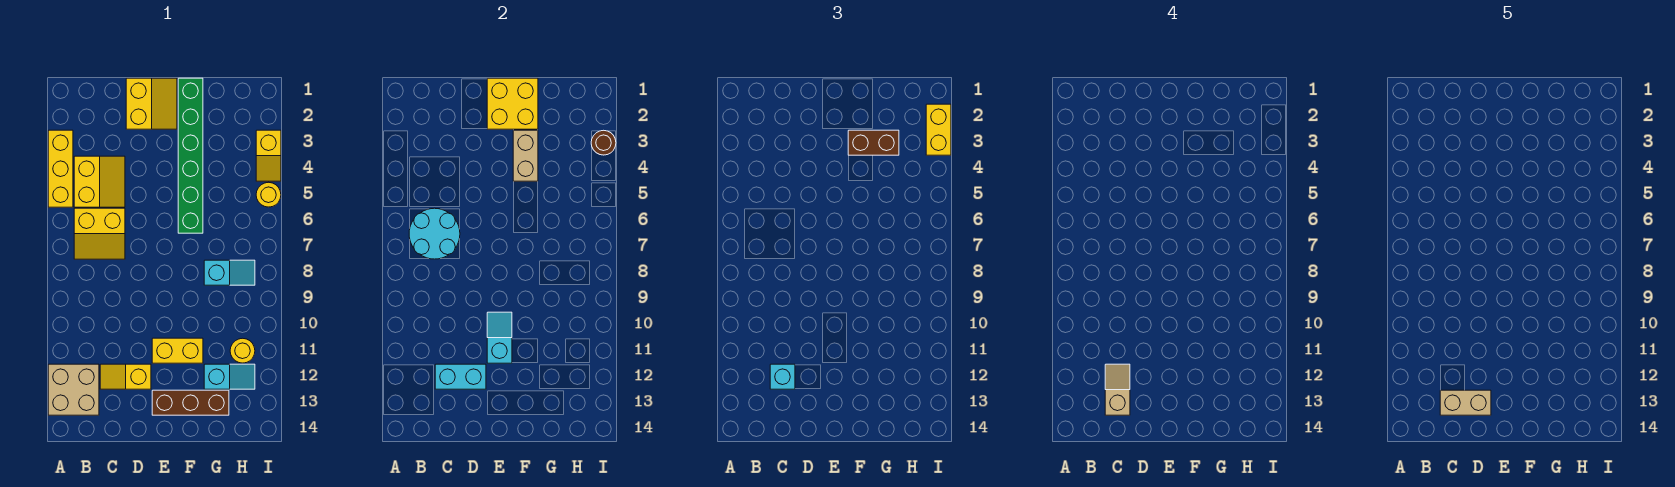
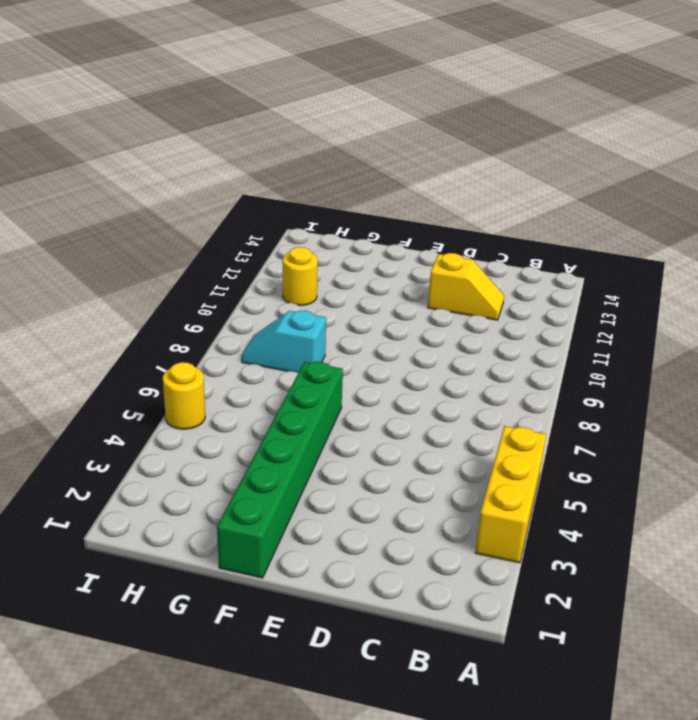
none -> tan 2x2 brick [48,364,99,415]
none -> yellow 2x2 slope [74,156,125,207]
none -> yellow 2x2 slope [74,208,125,259]

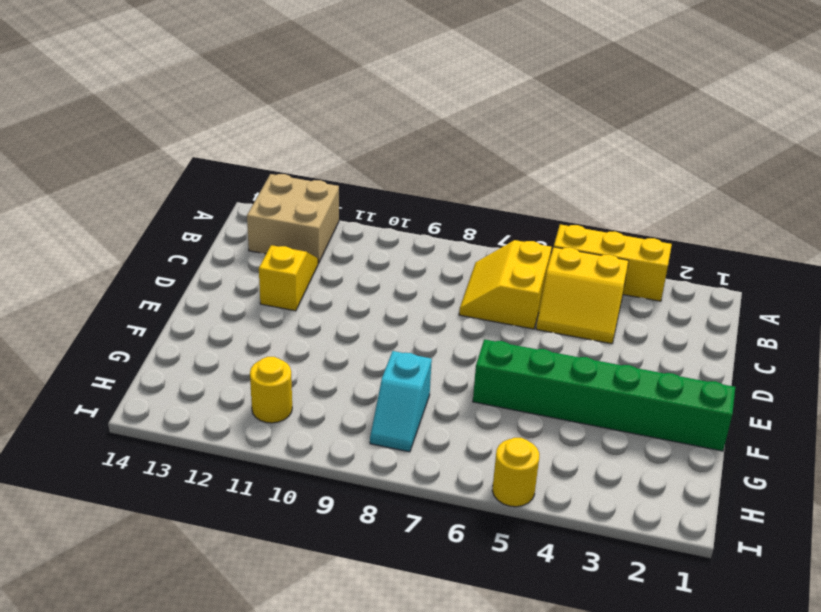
none -> yellow 2x2 slope [126,78,177,129]
none -> yellow 1x2 brick [152,338,203,363]
none -> brown 1x3 brick [152,390,229,415]

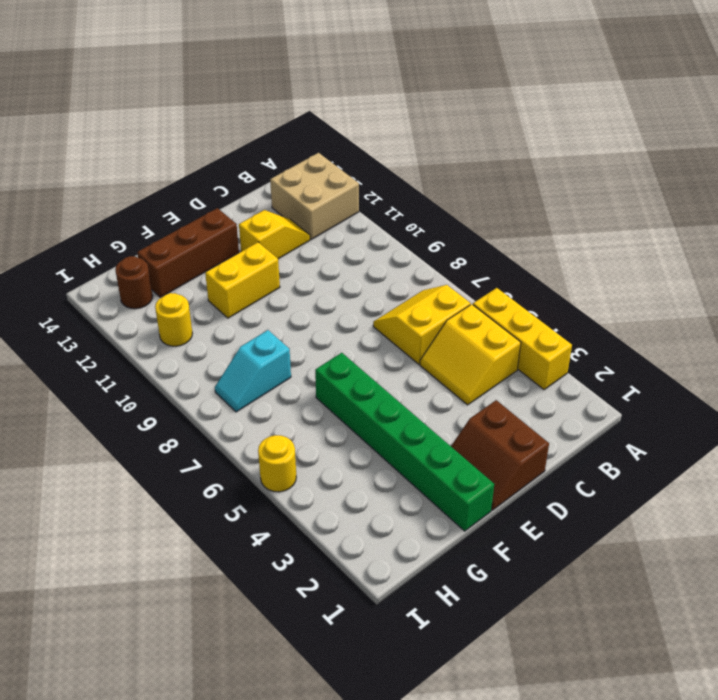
brown 2x2 slope [451,400,549,510] -> yellow 2x2 slope [126,78,177,129]
brown 1x1 round brick [115,256,153,309] -> brown 1x1 round brick moved to [591,130,616,155]
none -> cyan 1x2 slope [204,364,255,389]
none -> yellow 1x2 slope [256,130,281,181]
none -> cyan 2x2 round brick [409,208,460,259]

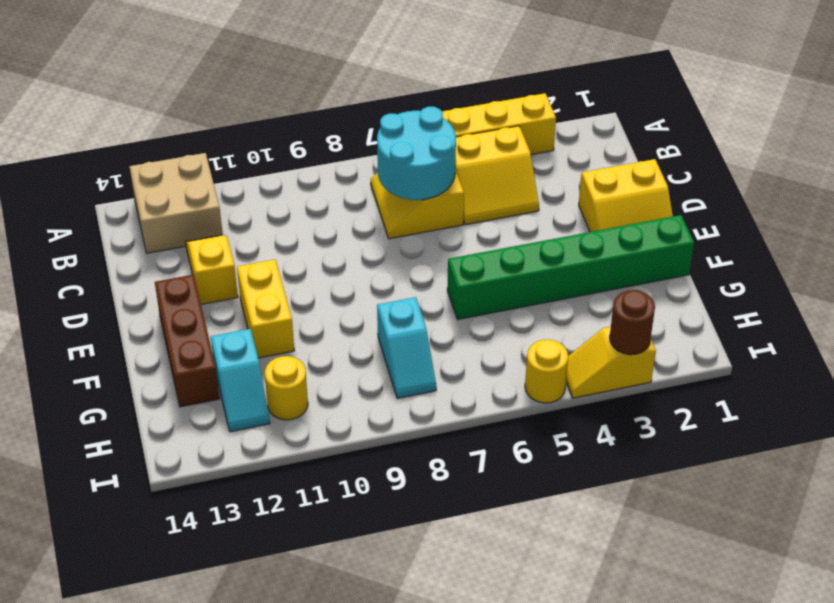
none -> cyan 1x2 brick [435,364,486,389]
none -> yellow 2x2 brick [487,78,538,129]
none -> cyan 1x2 slope [487,312,512,363]

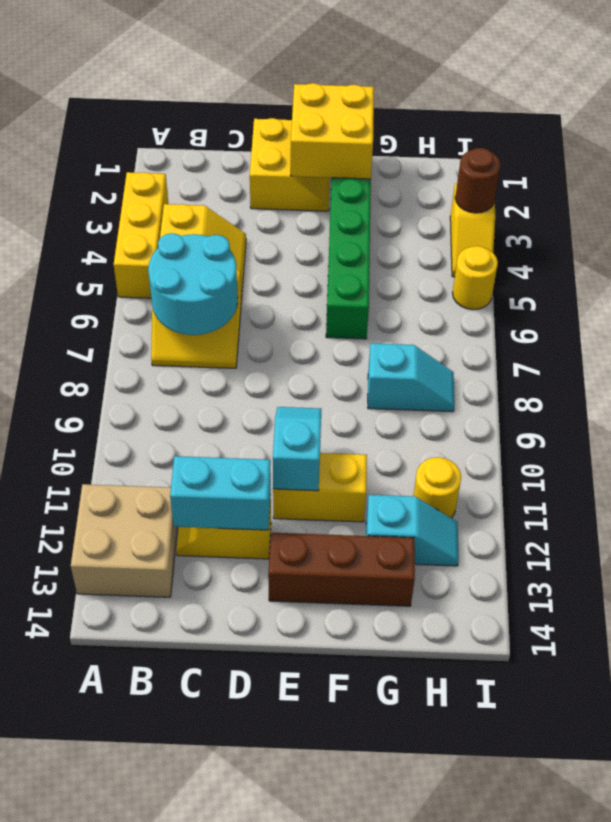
none -> tan 1x2 brick [513,130,538,181]
none -> cyan 1x1 brick [770,364,795,389]
none -> brown 1x2 brick [848,130,899,155]

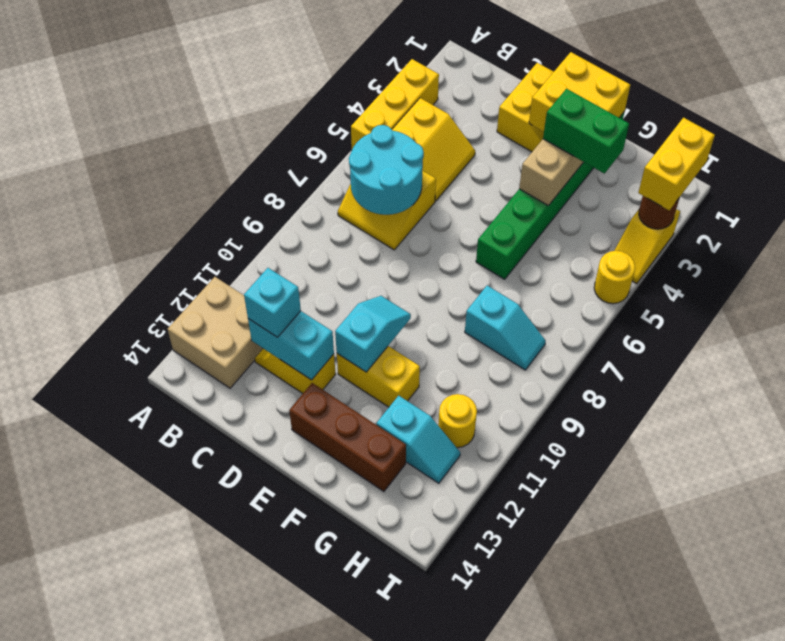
green 1x2 brick [543,89,629,174] -> brown 1x2 brick [848,130,899,155]
none -> tan 1x2 slope [1105,364,1130,415]
none -> tan 1x2 brick [1440,390,1491,415]

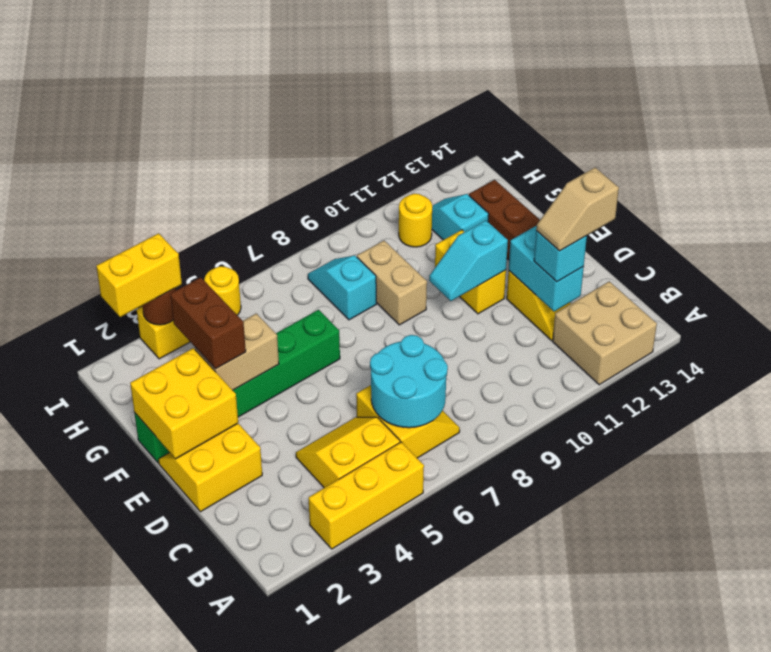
tan 1x2 brick [357,241,427,325] -> tan 1x2 brick moved to [1440,390,1491,415]

